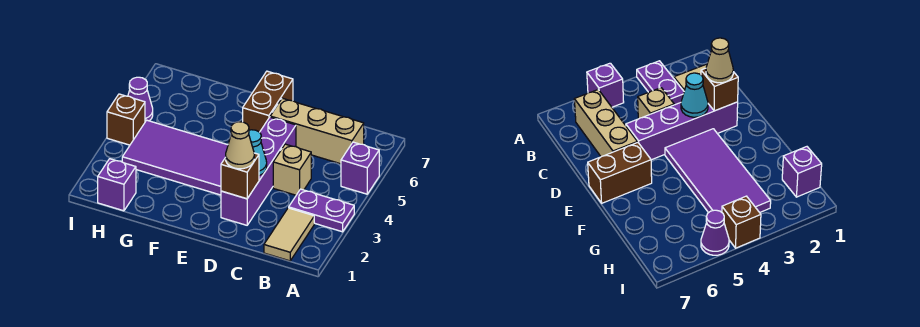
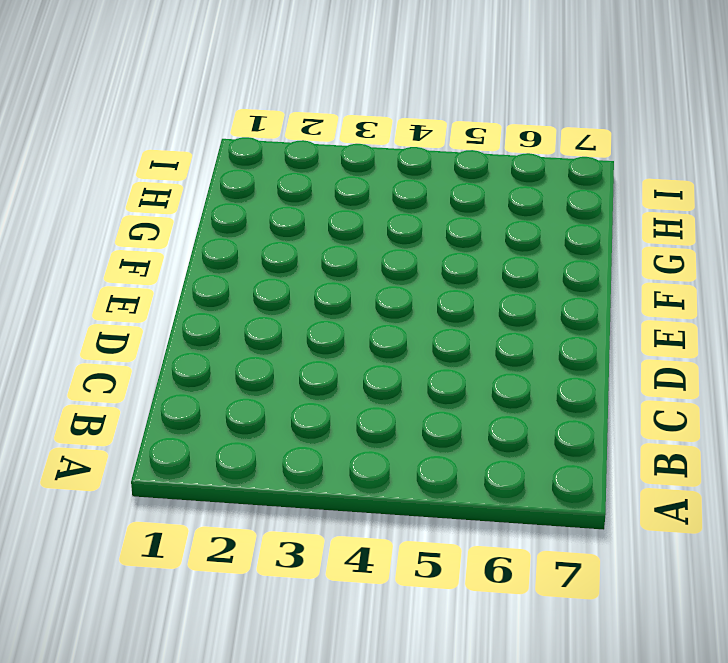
none -> purple 1x2 plate [289,189,354,232]
none -> purple 1x1 brick [341,142,379,194]
none -> tan 1x2 tile [264,208,314,261]

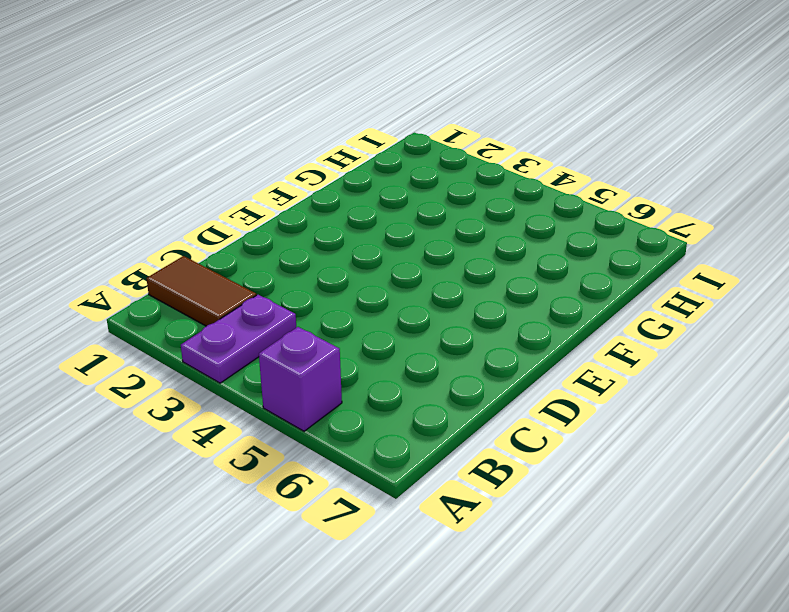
brown 1x2 tile [146,256,256,326] -> tan 1x2 tile [264,208,314,261]
none -> tan 1x3 brick [270,98,364,164]
none -> tan 1x1 brick [273,144,311,195]
none -> purple 1x4 brick [221,117,296,225]

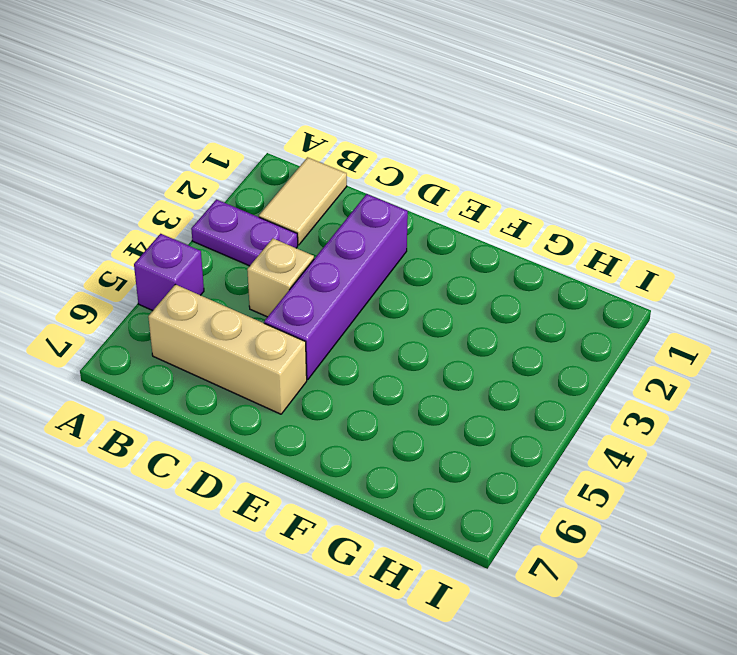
none -> purple 2x4 tile [122,120,228,195]
none -> brown 1x2 brick [243,71,293,132]
none -> purple 1x1 brick [98,159,136,211]

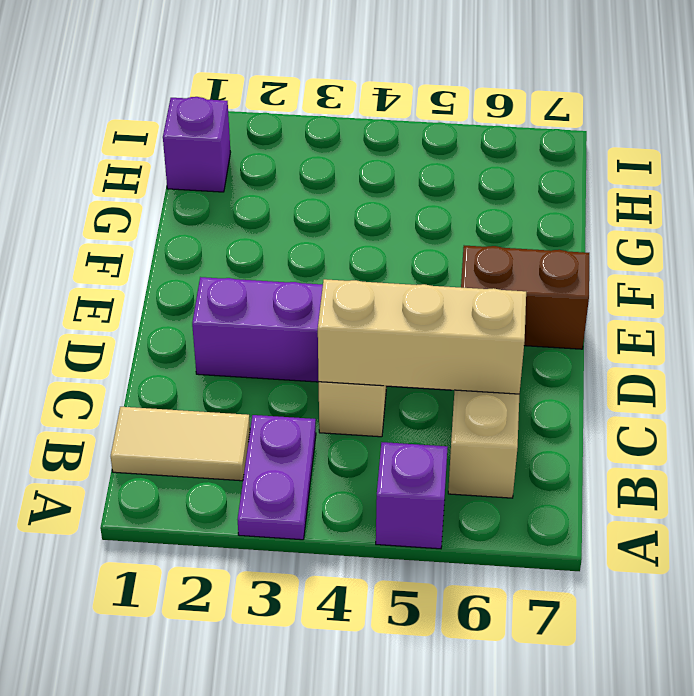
tan 1x3 brick [318,279,526,394] -> none
none -> purple 2x4 tile [122,120,228,195]
none -> brown 1x1 brick [107,94,145,145]
none -> purple 1x1 cone [128,77,153,122]

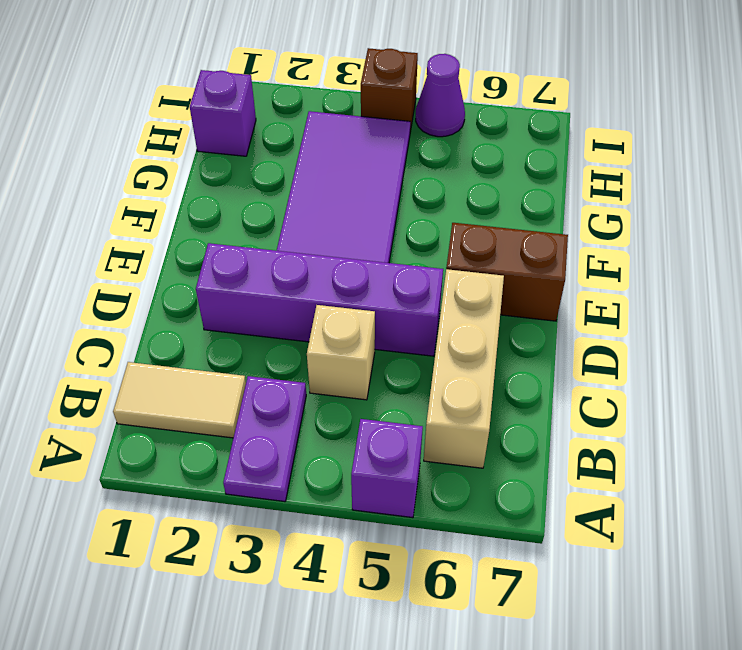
none -> brown 1x1 brick [221,153,259,199]
none -> cyan 1x1 cone [249,130,267,176]
none -> tan 1x1 cone [226,122,254,169]

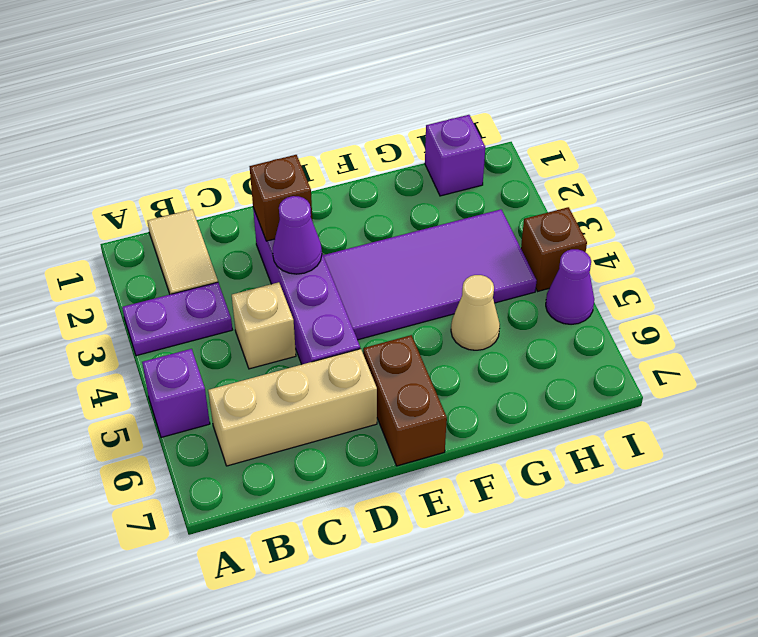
purple 1x1 cone [272,196,322,274] -> cyan 1x1 cone [249,130,267,176]
tan 1x1 cone [451,275,500,350] -> tan 1x1 cone moved to [226,122,254,169]

